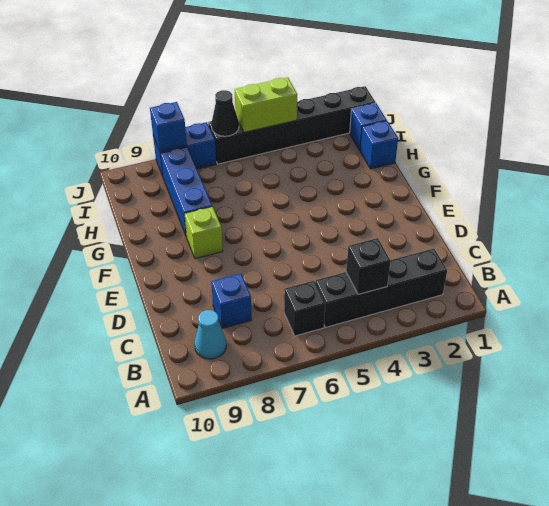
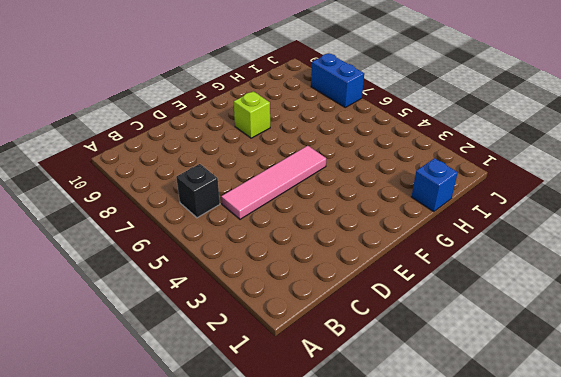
pink 1x4 tile [221,146,326,219] -> none
none -> black 1x4 brick [315,249,447,327]
none -> cyan 1x1 cone [194,310,226,359]
none -> blue 1x1 brick [211,273,252,328]

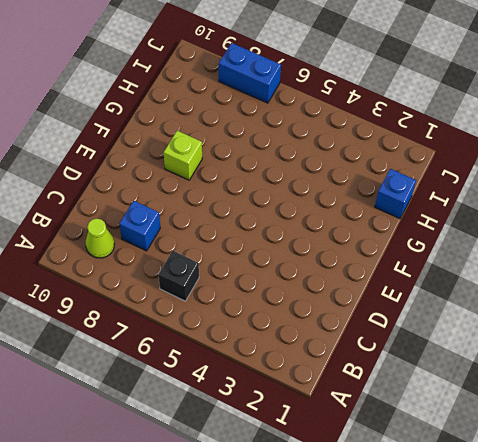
lime 1x1 cone [85,219,114,258] -> cyan 1x1 cone [194,310,226,359]
none -> black 1x4 brick [315,249,447,327]
none -> blue 1x3 brick [160,147,212,237]
none -> blue 1x1 brick [350,103,387,150]

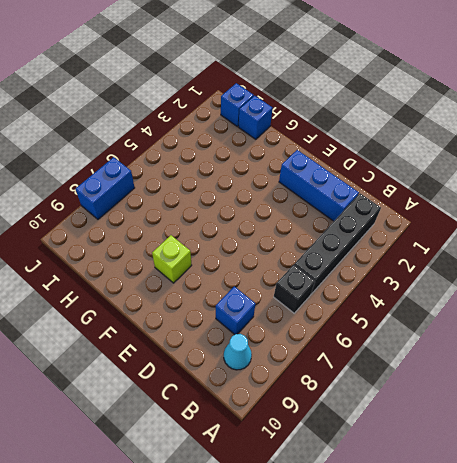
blue 1x3 brick [279,150,359,221] -> blue 1x3 brick moved to [160,147,212,237]
none -> black 1x6 brick [208,86,376,164]
none -> black 1x1 brick [346,238,391,295]
none -> lime 1x2 brick [235,77,297,132]

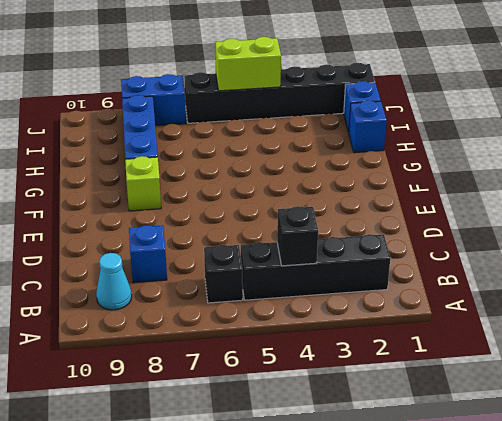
none -> black 1x1 cone [211,90,239,136]
none -> blue 1x1 brick [150,102,187,152]

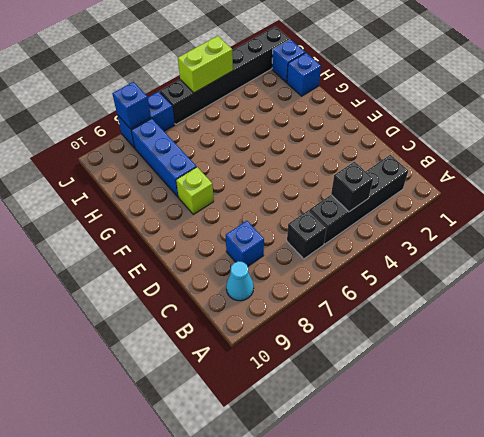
none -> black 1x1 cone [211,90,239,136]

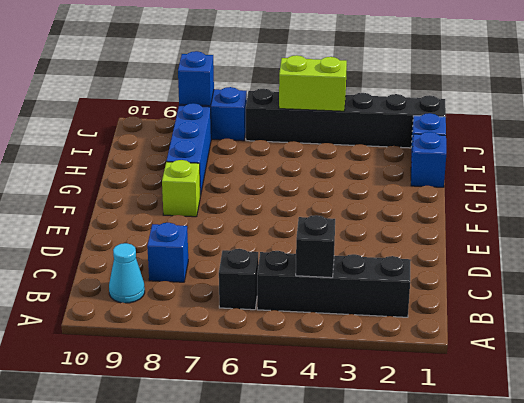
none -> black 1x1 cone [211,90,239,136]

